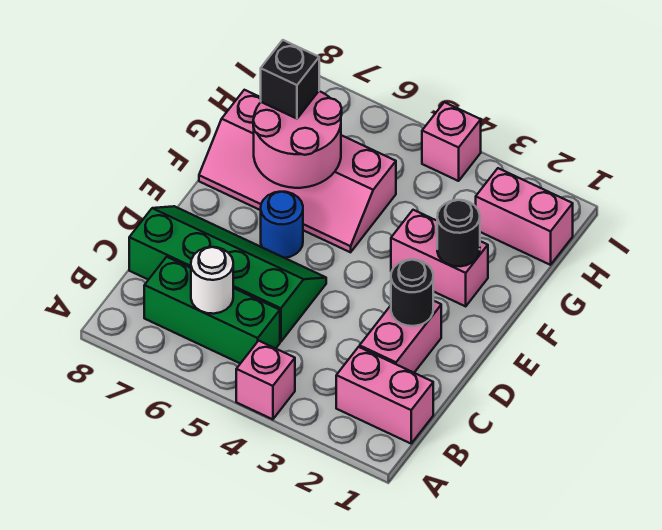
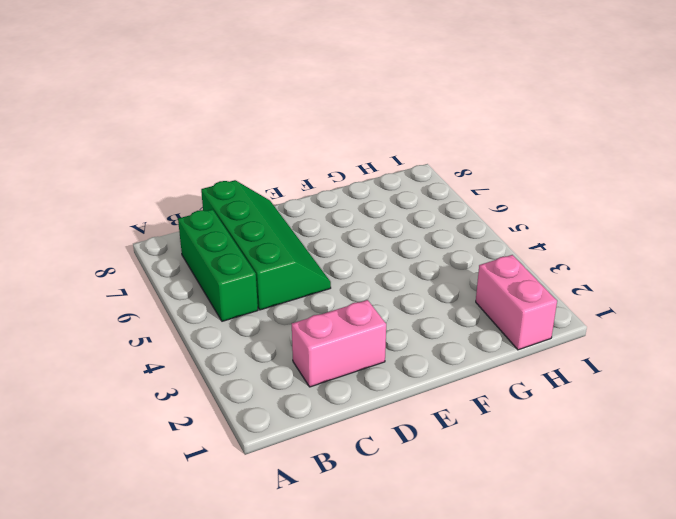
none -> pink 1x1 brick [236,341,295,419]
none -> pink 1x2 brick [336,347,433,444]
none -> blue 1x1 round brick [261,192,303,258]

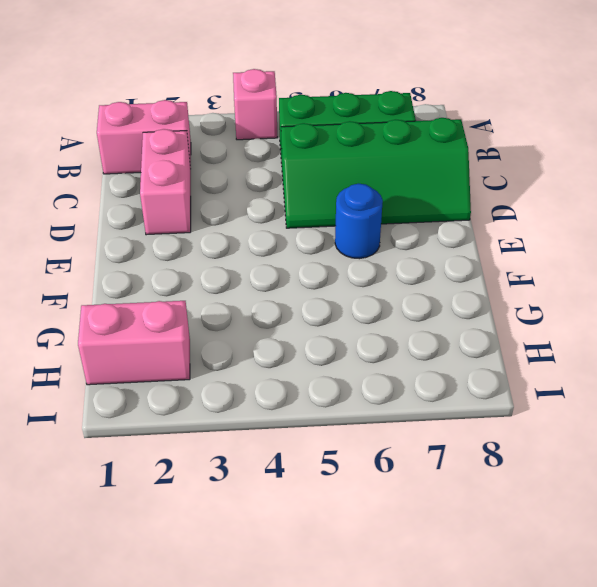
none -> pink 1x2 brick [391,210,488,306]
none -> pink 2x4 slope [199,90,396,252]
none -> pink 1x1 brick [422,102,481,181]

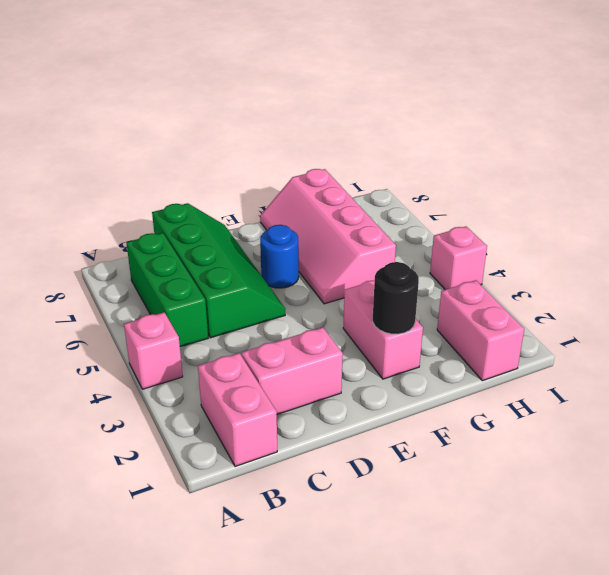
none -> white 1x1 round brick [191,247,233,314]
none -> black 1x1 round brick [391,259,433,326]
none -> pink 2x2 round brick [253,91,342,188]

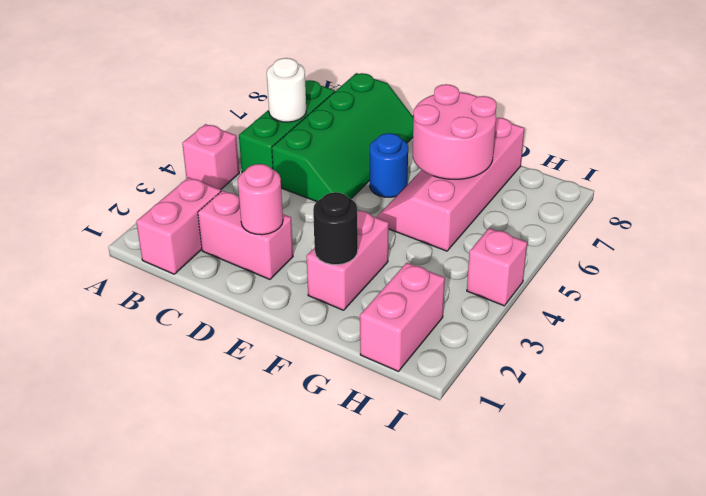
pink 1x1 round brick [238,164,283,235] -> black 1x1 round brick [391,259,433,326]
none -> black 1x1 brick [261,40,319,119]

